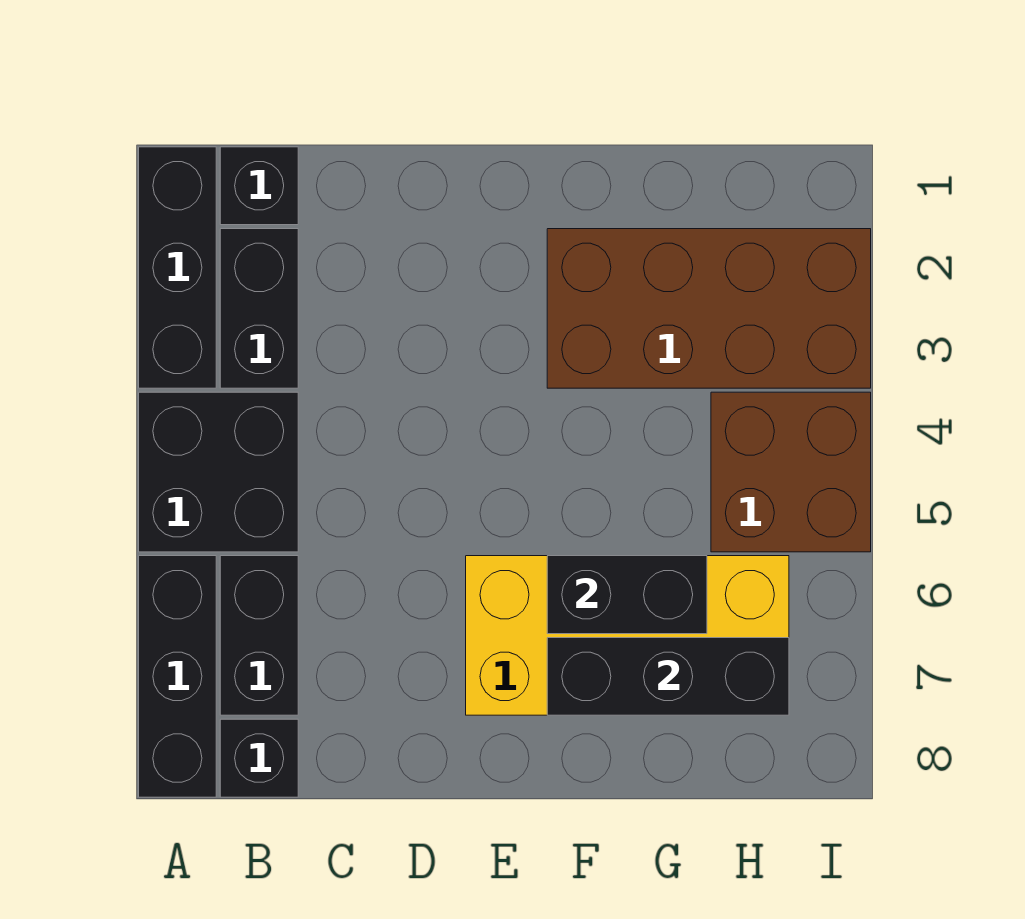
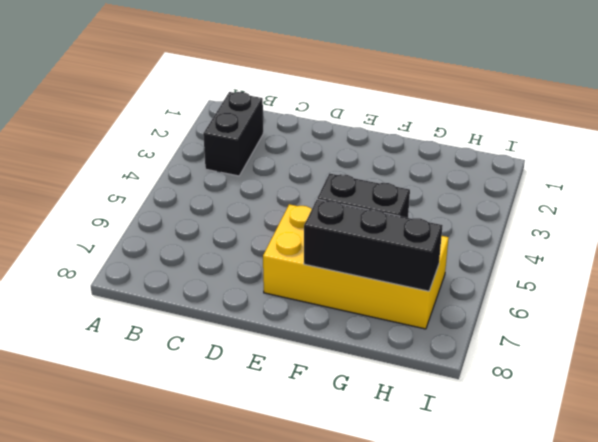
none -> black 1x3 brick [139,147,216,388]
none -> black 2x2 brick [139,392,298,552]
none -> black 1x3 brick [139,556,216,797]

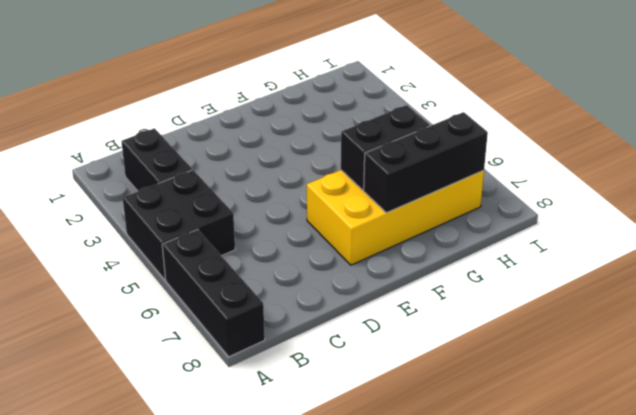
none -> black 1x3 brick [139,147,216,388]
none -> black 1x1 brick [220,147,298,225]
none -> black 1x2 brick [220,556,298,715]

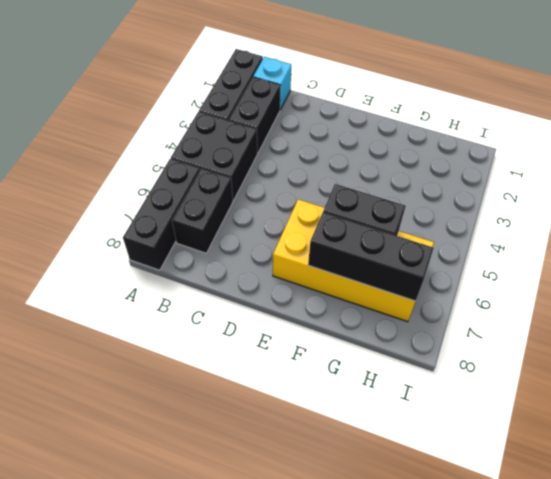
cyan 1x1 brick [253,57,291,110] -> black 1x1 brick [220,147,298,225]
none -> black 1x1 brick [220,719,298,797]
none -> brown 2x4 brick [547,229,871,388]
none -> brown 2x2 brick [711,392,871,552]

